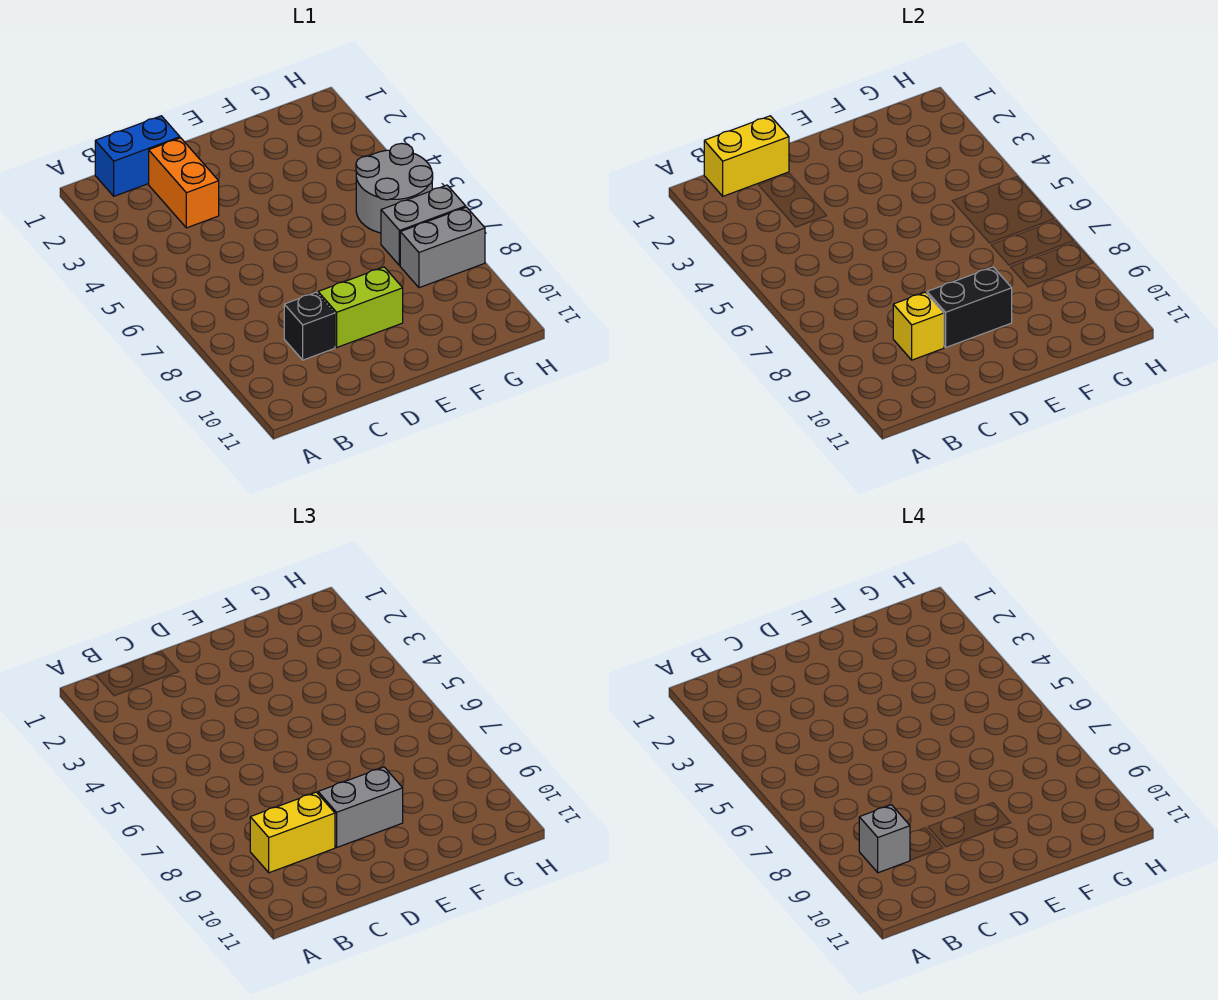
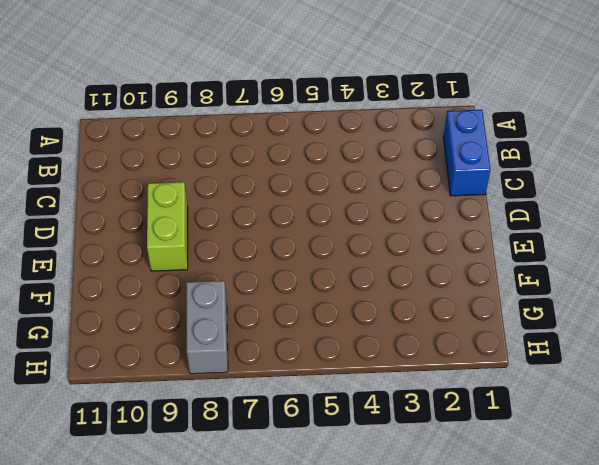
none -> orange 1x2 brick [149,138,219,228]
none -> black 1x1 brick [284,292,335,360]
none -> grey 2x2 round brick [356,144,433,233]

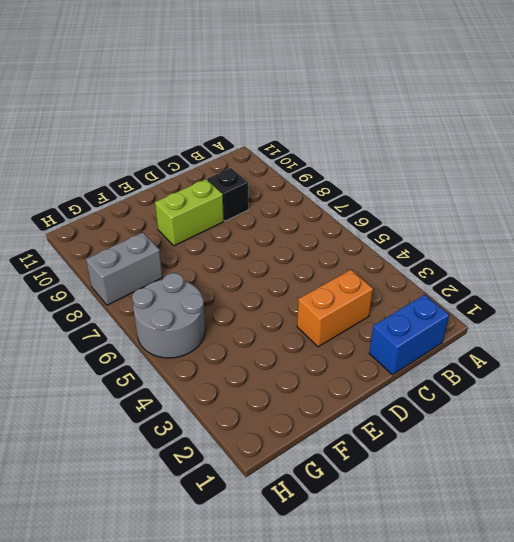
orange 1x2 brick [297,270,373,347] -> orange 1x2 brick turned to [149,138,219,228]
none -> grey 1x2 brick [381,185,466,266]
none -> yellow 1x2 brick [704,116,789,196]
none -> yellow 1x1 brick [893,292,944,360]

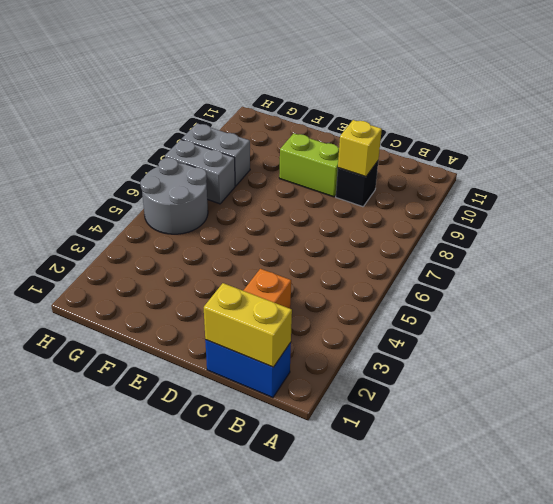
none -> black 1x2 brick [927,267,1012,347]
none -> yellow 1x2 brick [250,792,335,873]
none -> grey 1x2 brick [318,767,403,847]

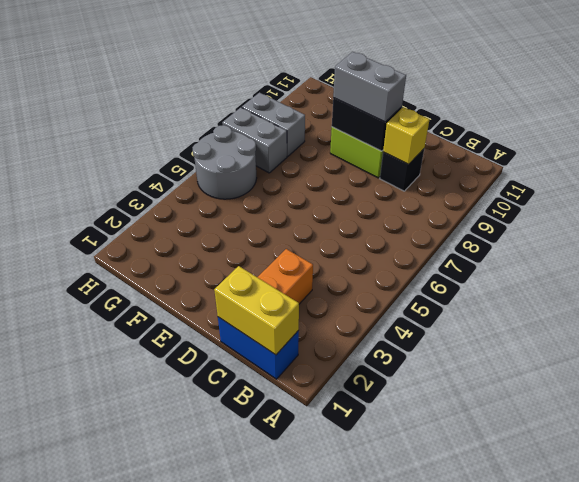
none -> yellow 1x2 brick [250,792,335,873]
none -> grey 1x1 brick [859,805,910,873]

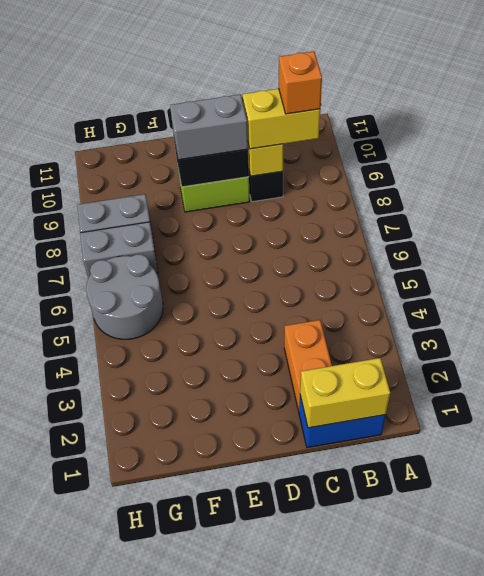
orange 1x1 brick [279,51,322,114] -> grey 1x1 brick [859,805,910,873]

